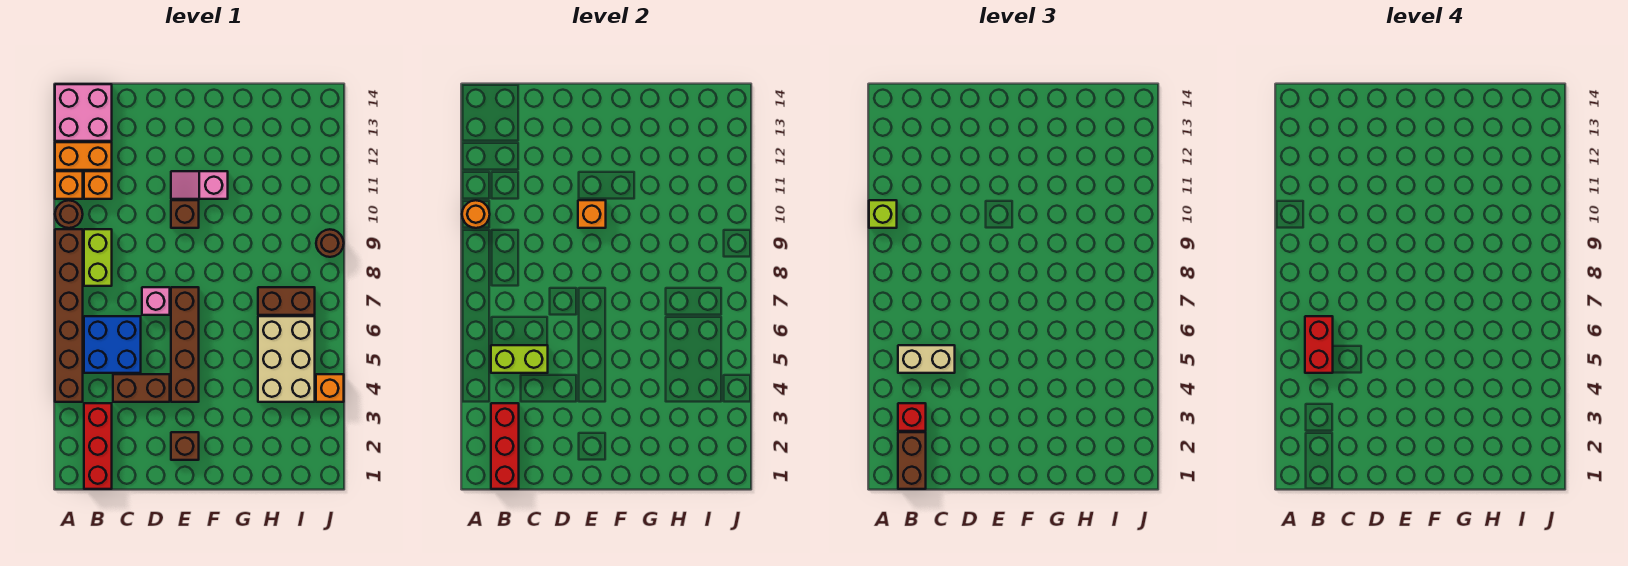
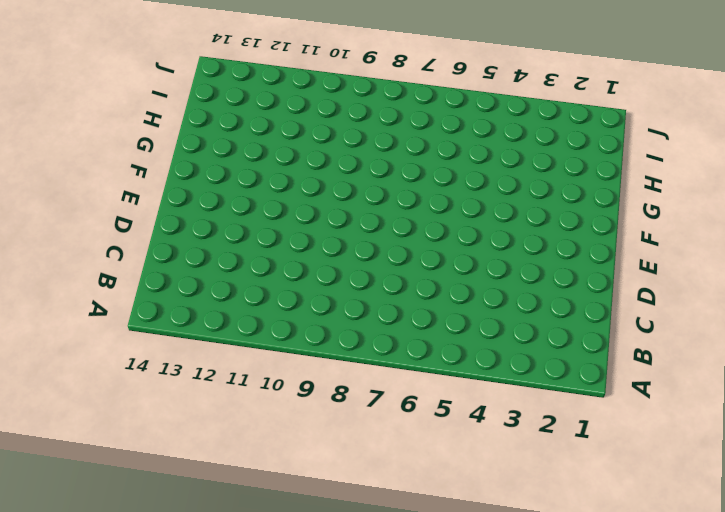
none -> brown 1x6 brick [55,229,83,402]
none -> brown 1x1 round brick [55,200,83,228]
none -> orange 1x1 brick [55,171,83,199]

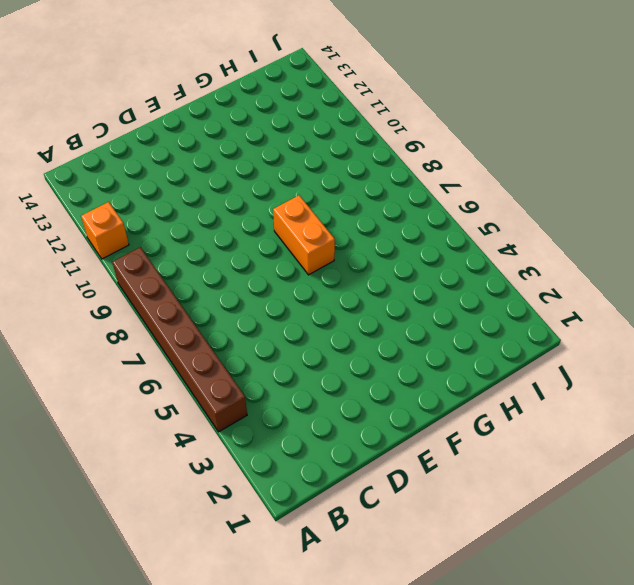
orange 1x2 brick [273,195,335,275] -> orange 1x2 brick turned to [55,142,112,170]
none -> brown 1x1 round brick [55,200,83,228]
none -> pink 2x2 brick [55,84,112,141]
none -> red 1x3 brick [84,403,112,489]

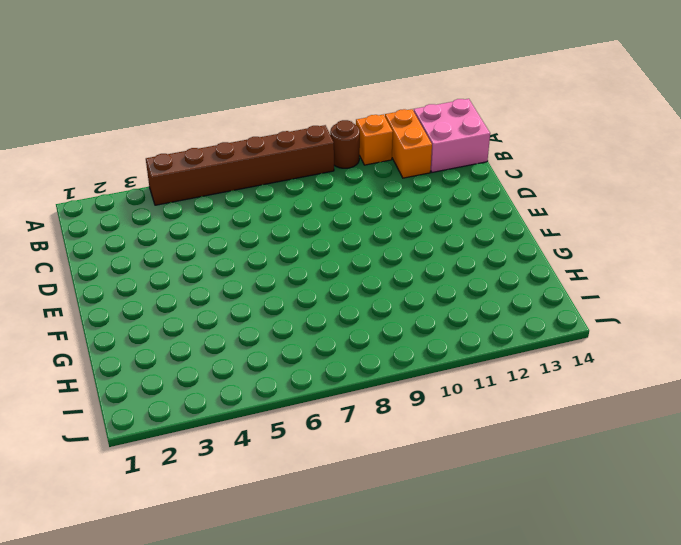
none -> red 1x3 brick [84,403,112,489]
none -> blue 2x2 brick [84,316,141,373]
none -> lime 1x2 brick [84,229,112,286]

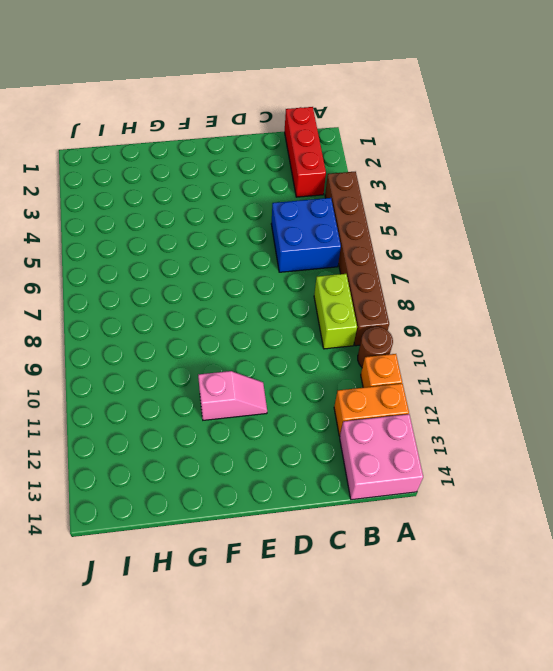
none -> orange 1x1 brick [84,171,112,199]
none -> brown 1x2 brick [113,374,170,402]
none -> pink 1x1 brick [142,287,170,315]

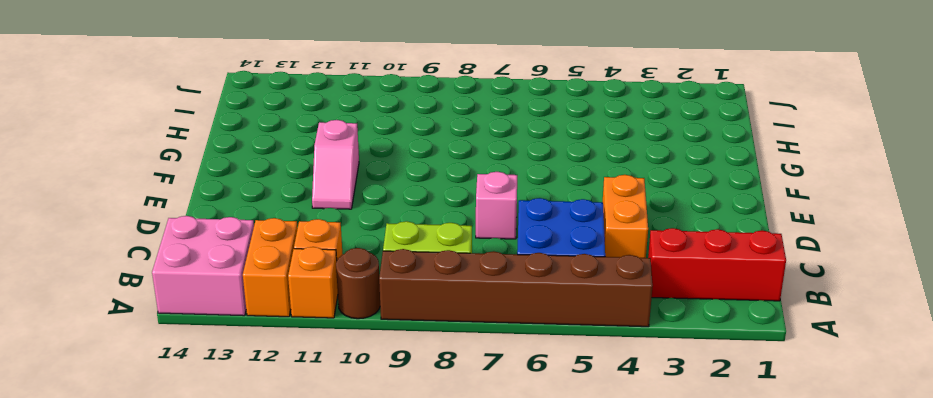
orange 1x2 brick [603,175,648,258] -> brown 1x2 brick [113,374,170,402]
none -> brown 1x1 brick [171,432,199,460]
none -> brown 1x4 brick [171,287,199,402]
none -> brown 1x1 brick [171,200,199,228]

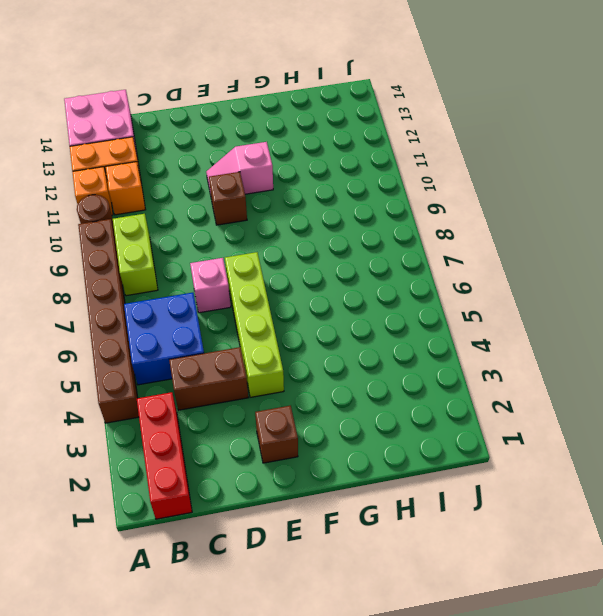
lime 1x4 brick [225,252,284,397] -> brown 1x4 brick [171,287,199,402]
none -> tan 2x3 brick [258,316,315,402]
none -> brown 1x2 brick [258,287,315,315]
none -> orange 1x1 brick [316,374,344,402]

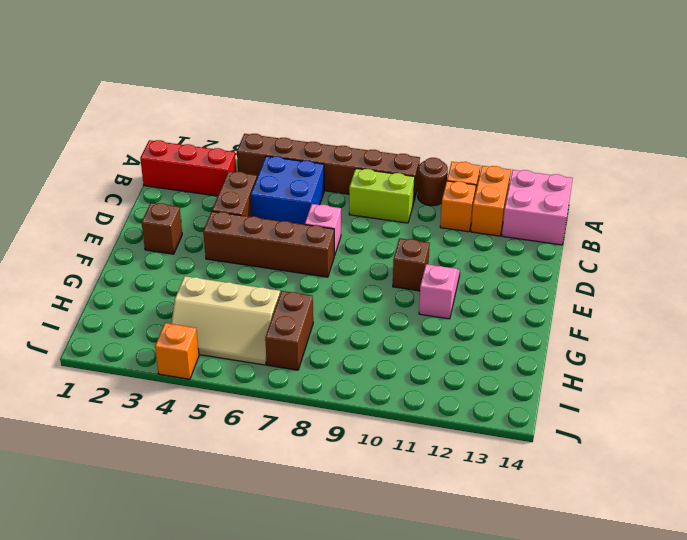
tan 2x3 slope [171,276,280,365] -> tan 2x3 brick [258,316,315,402]
none -> brown 1x1 round brick [316,229,344,257]
none -> orange 1x1 round brick [462,200,490,228]
none -> red 1x3 brick [491,403,519,489]

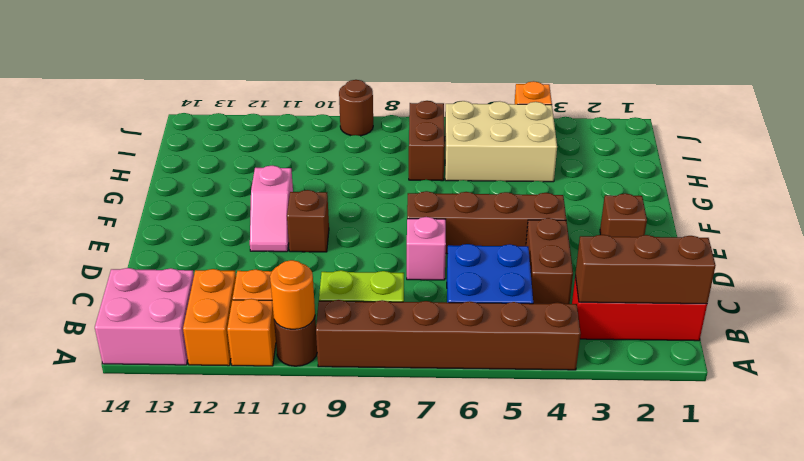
brown 1x3 brick [575,235,716,304] -> red 1x3 brick [491,403,519,489]
none -> lime 1x2 brick [491,345,548,373]
none -> orange 1x1 brick [578,200,606,228]
none -> lime 1x1 brick [869,200,897,228]

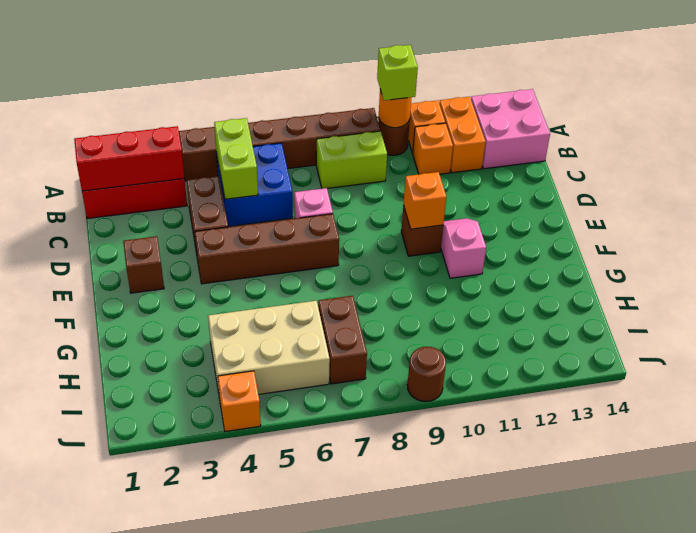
none -> brown 1x2 brick [898,432,926,489]
none -> red 1x1 brick [898,403,926,431]
none -> tan 1x2 brick [898,345,955,373]

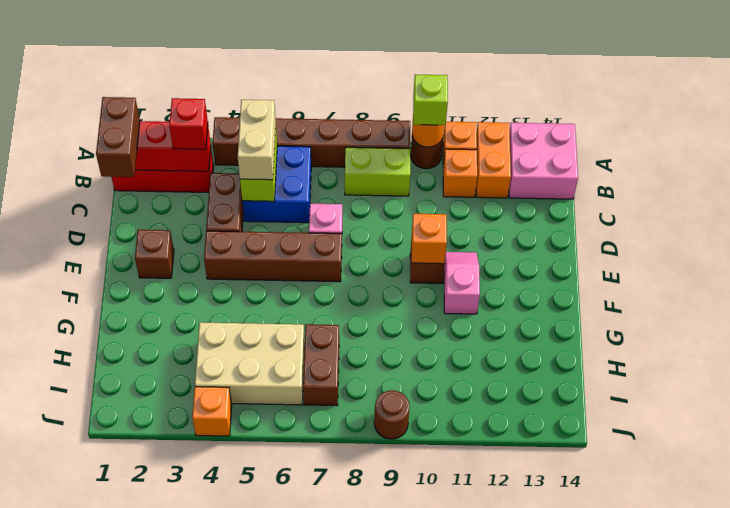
brown 1x2 brick [96,97,140,177] -> brown 1x2 brick turned to [898,432,926,489]
none -> red 1x2 brick [1305,316,1333,373]

